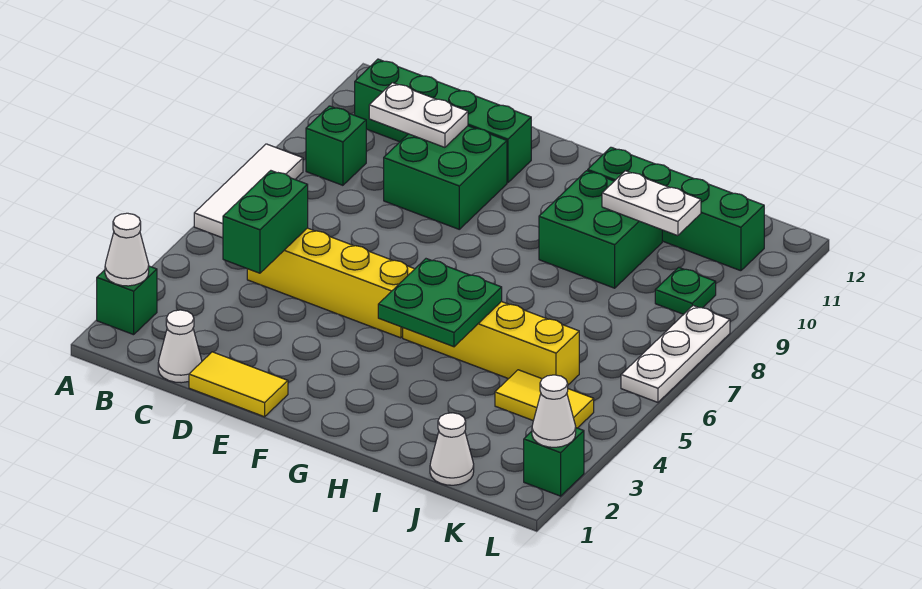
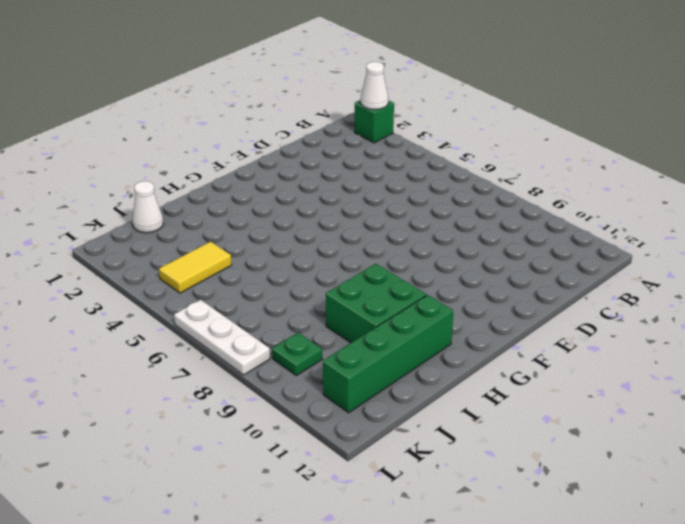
none -> white 1x3 tile [194,144,303,238]
none -> green 1x1 brick [306,106,366,185]
none -> green 1x4 brick [355,59,531,183]

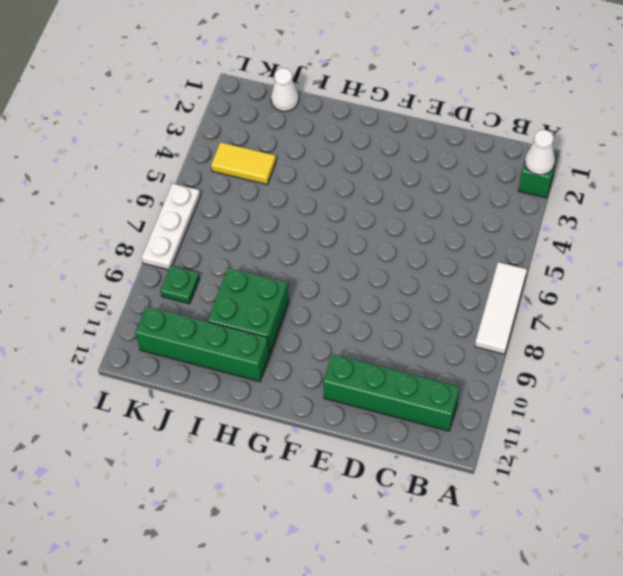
none -> green 1x1 brick [306,106,366,185]
none -> white 1x1 cone [158,310,202,383]
none -> yellow 1x4 brick [247,228,414,338]

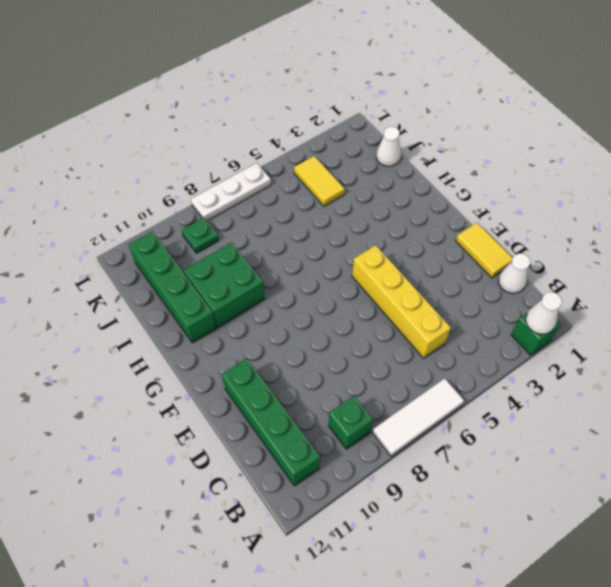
none -> green 2x2 brick [384,126,507,229]
none -> yellow 1x4 brick [403,302,579,385]
none -> green 1x1 brick [524,428,584,496]

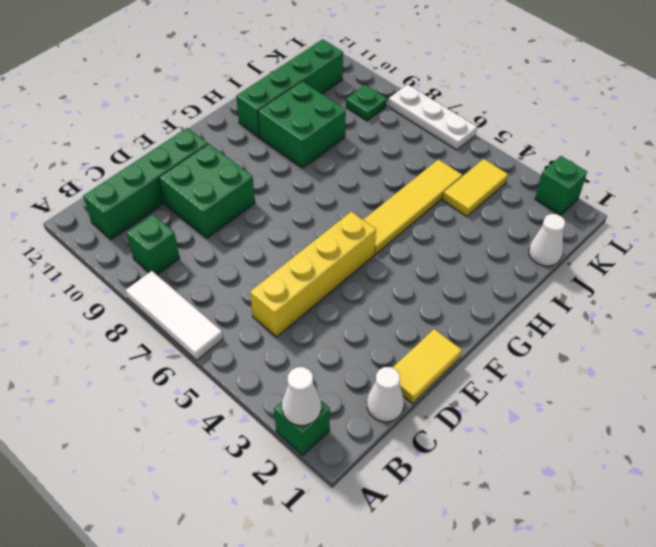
yellow 1x4 tile [363,160,462,254] -> yellow 1x4 brick [403,302,579,385]
none -> green 1x2 brick [223,171,308,273]
none -> white 1x2 plate [369,83,468,147]
none -> green 2x2 plate [378,259,502,347]

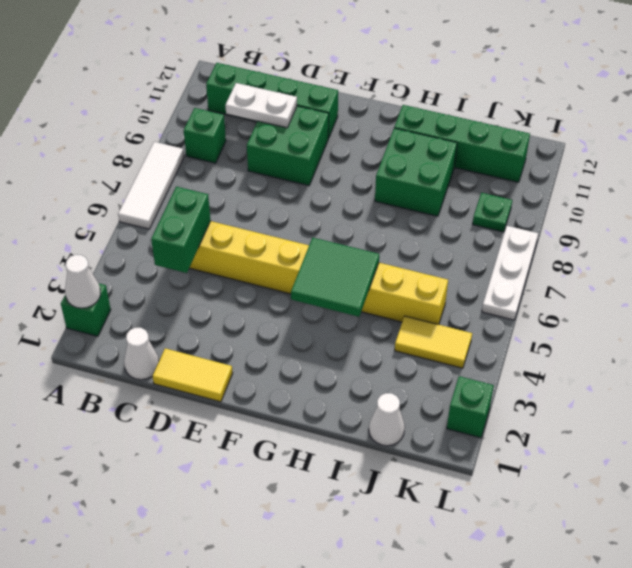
green 2x2 tile [291,238,379,317] -> green 2x2 plate [378,259,502,347]
none -> white 1x2 plate [602,171,701,236]
none -> white 1x1 cone [532,375,576,447]

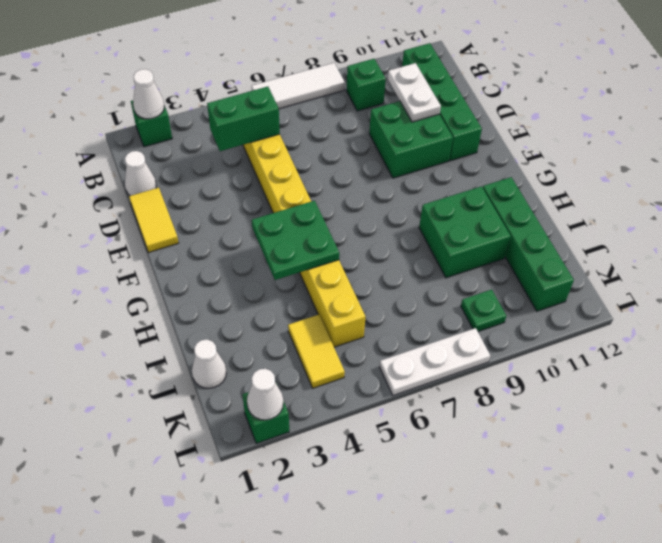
none -> white 1x2 plate [602,171,701,236]

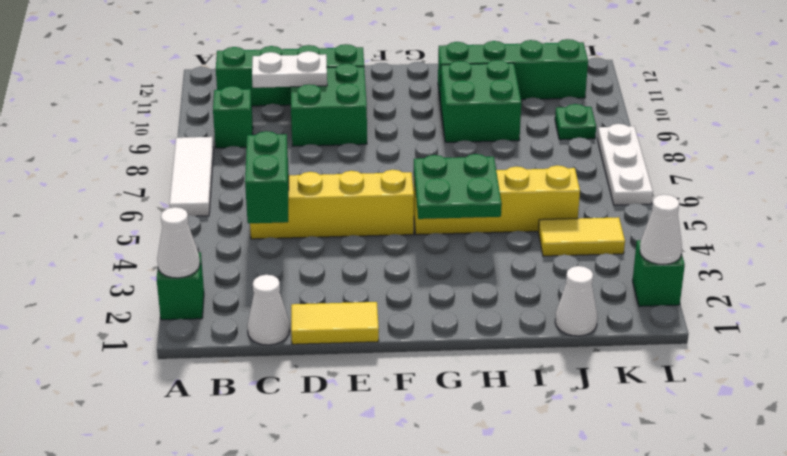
none -> white 1x2 plate [602,171,701,236]

